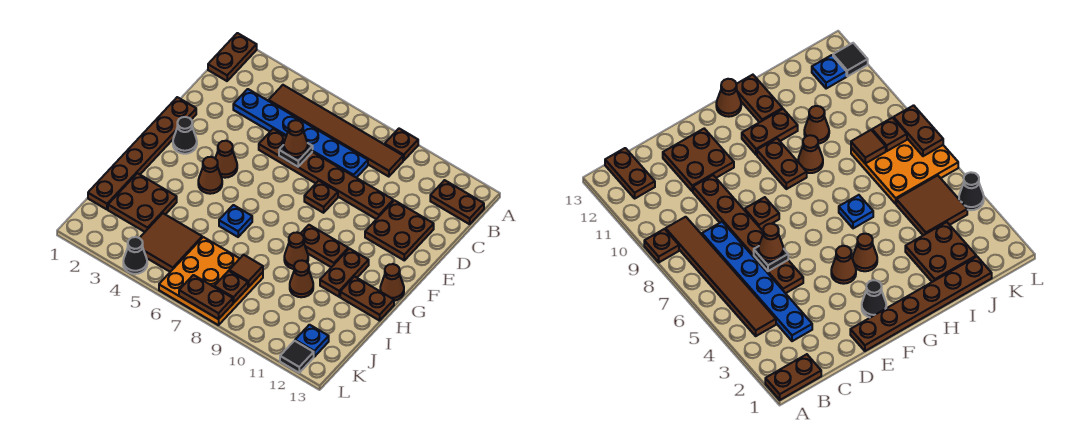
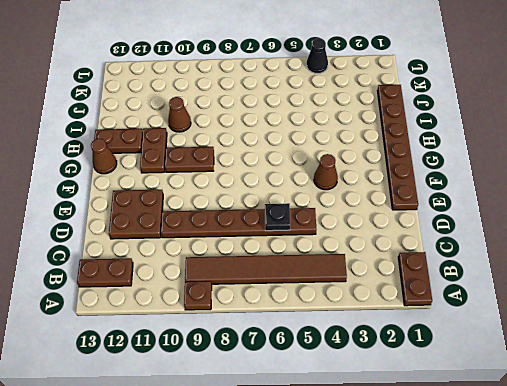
none -> blue 1x6 plate [233,89,368,178]
none -> brown 1x1 plate [304,181,338,213]
none -> black 1x1 cone [173,117,197,154]
none -> brown 1x1 cone [198,157,222,194]

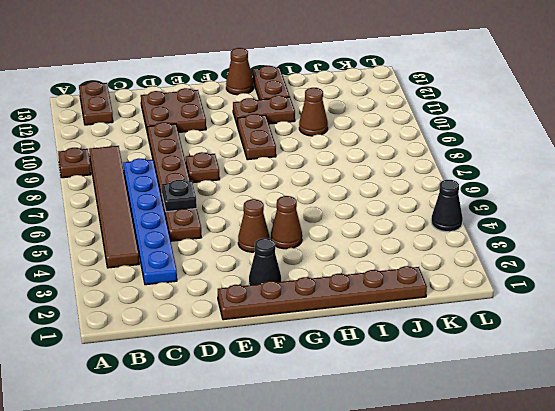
none -> brown 1x2 plate [208,33,257,81]
none -> blue 1x1 plate [219,205,252,237]
none -> brown 1x1 cone [284,233,308,269]
none -> brown 2x2 plate [108,173,177,232]

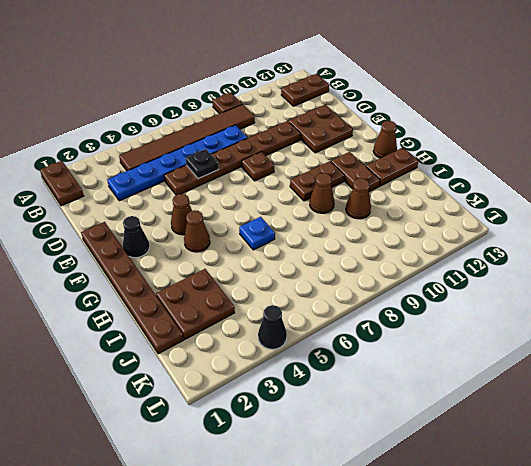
none -> brown 2x2 tile [140,213,202,272]
none -> orange 3x3 plate [159,237,263,325]
none -> blue 1x1 plate [295,325,329,357]
none -> black 1x1 tile [280,341,314,373]

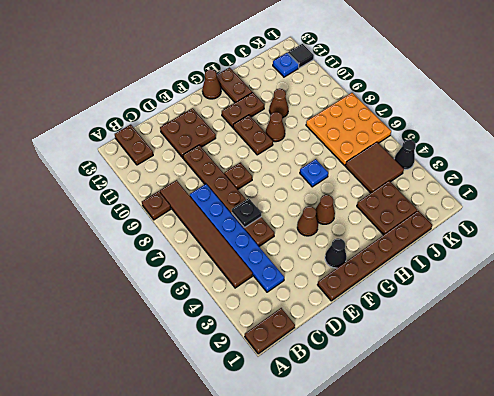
none -> brown 1x1 tile [229,255,263,287]
none -> brown 1x1 plate [214,271,248,303]
none -> brown 1x2 plate [179,275,233,319]
none -> brown 1x1 cone [284,120,308,157]

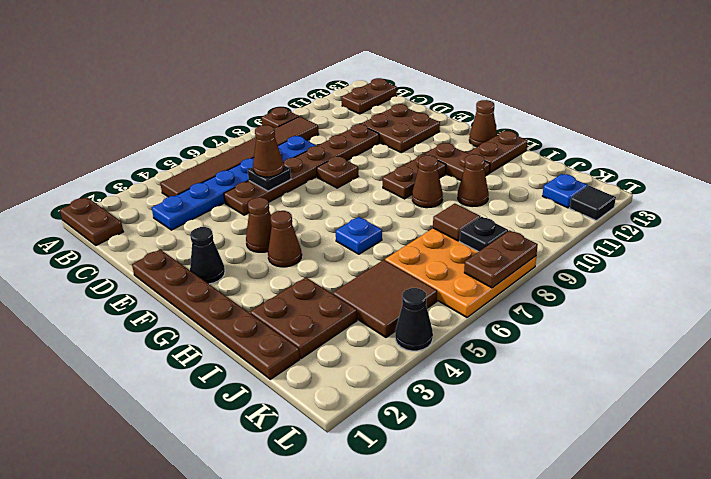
black 1x1 plate [460,217,508,252] -> brown 1x1 plate [214,271,248,303]

